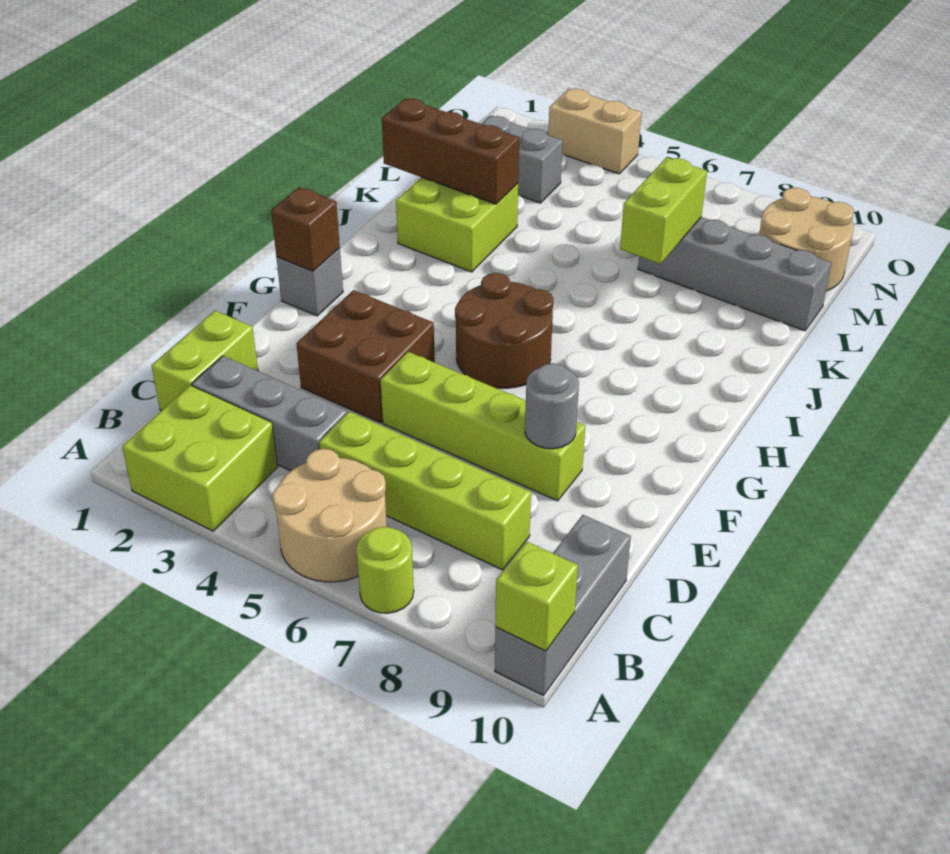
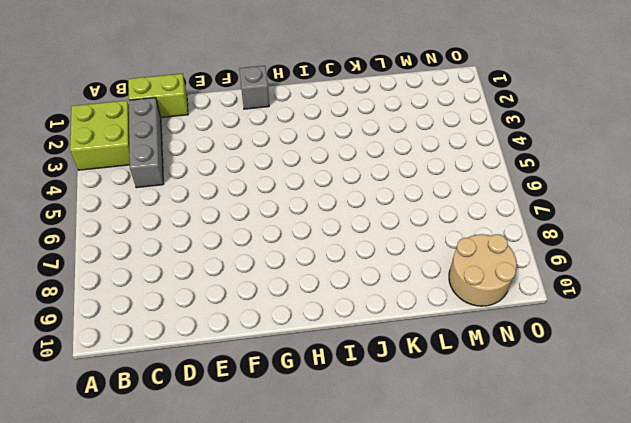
none -> tan 2x2 round brick [272,449,387,582]
none -> lime 1x1 round brick [356,527,414,613]
none -> grey 1x3 brick [495,515,631,696]

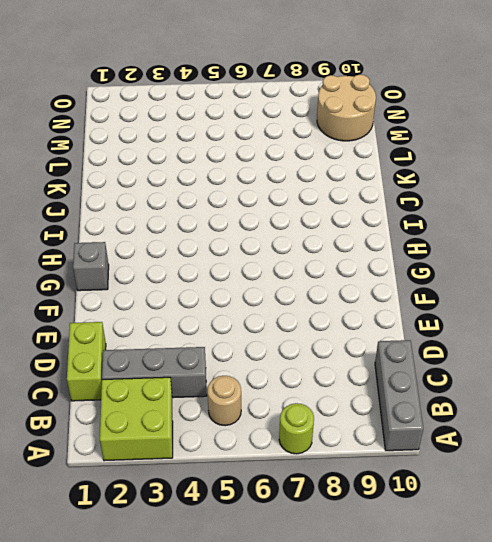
tan 1x1 round brick [208,376,241,426] -> tan 2x2 round brick [272,449,387,582]
none -> lime 1x4 brick [319,412,531,570]
none -> brown 2x2 brick [297,290,435,423]
none -> lime 1x4 brick [381,352,585,501]

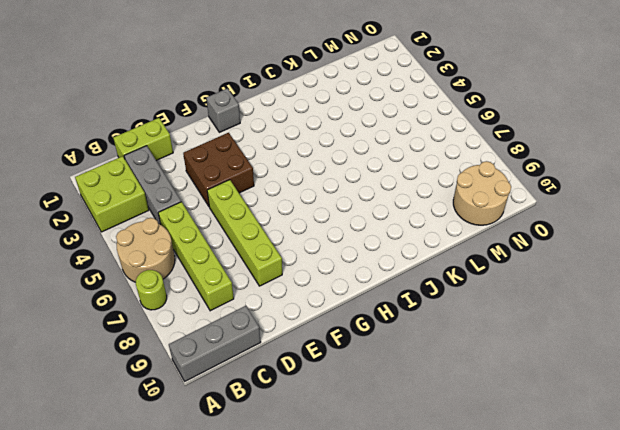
none -> brown 2x2 round brick [455,273,553,388]
none -> lime 2x2 brick [396,177,518,272]
none -> grey 1x4 brick [638,217,832,331]

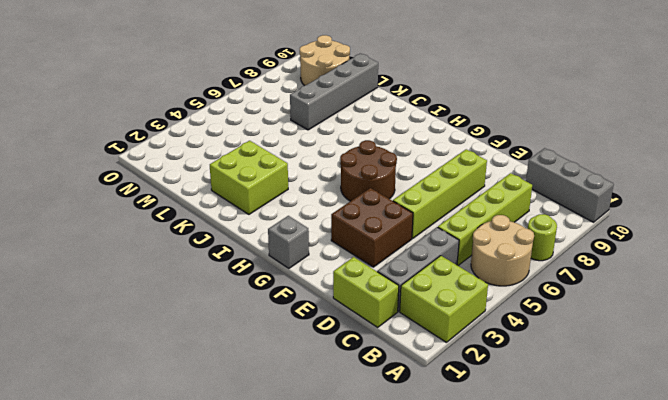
none -> grey 1x2 brick [481,116,563,203]
none -> tan 1x2 brick [548,89,642,174]
none -> lime 1x1 brick [495,542,578,651]

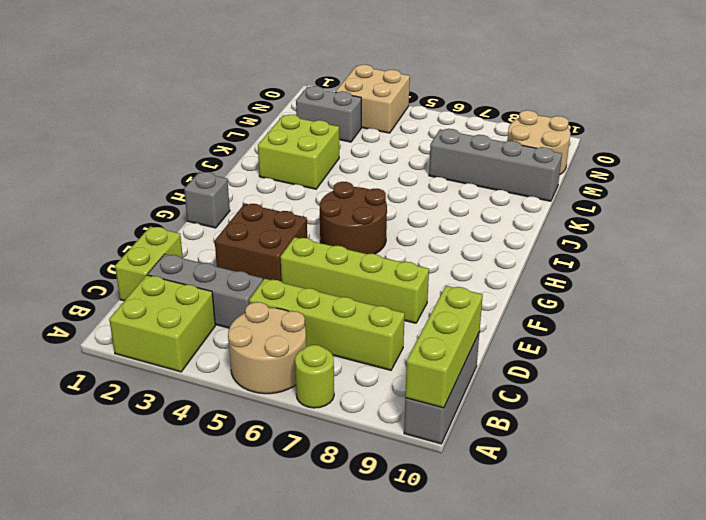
lime 1x3 brick [405,286,483,408] -> lime 1x1 brick [495,542,578,651]
tan 2x2 brick [336,65,410,133] -> tan 1x2 brick [548,89,642,174]
none -> grey 1x1 round brick [525,363,579,449]
none -> brown 1x1 brick [271,187,340,271]
none -> brown 1x3 brick [382,98,519,204]

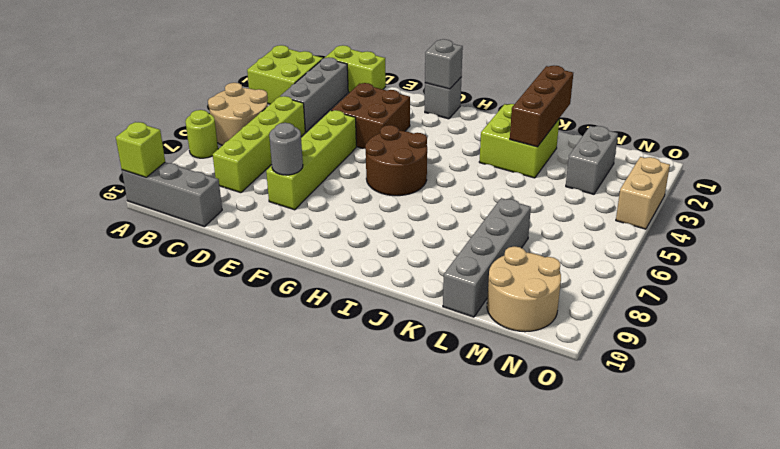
grey 1x1 brick [425,39,463,89] -> brown 1x1 brick [271,187,340,271]
none -> lime 1x2 brick [620,157,707,264]

